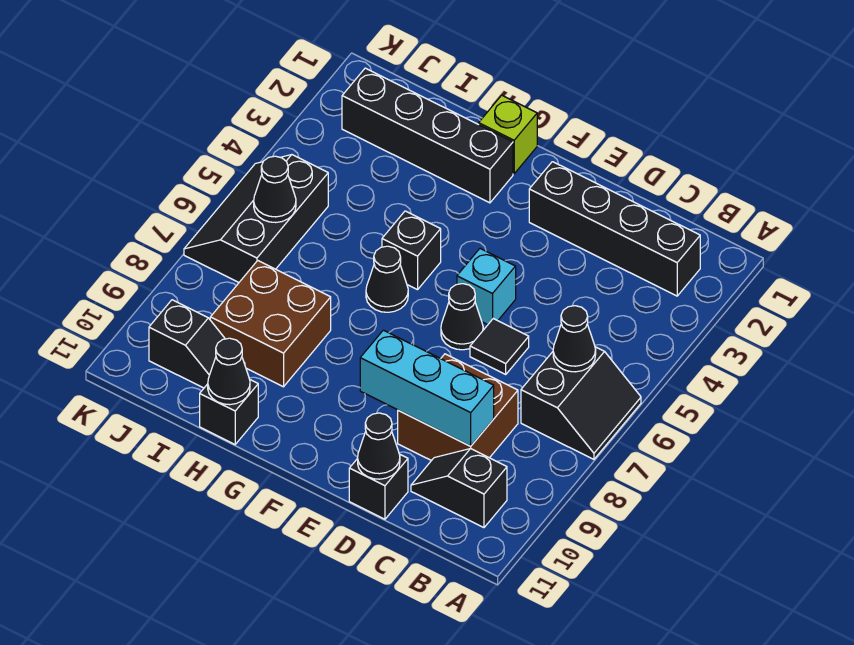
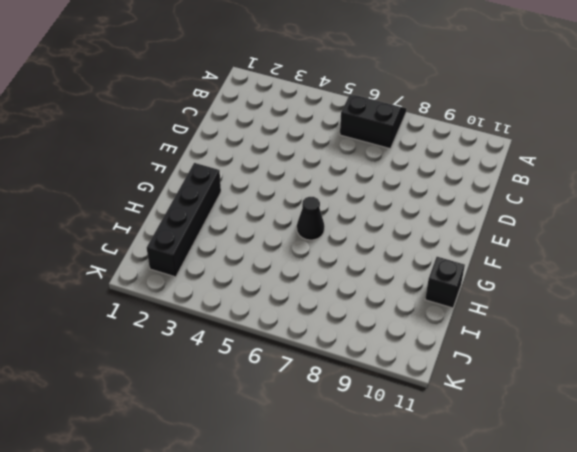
none -> black 1x4 brick [529,162,700,296]
none -> black 1x2 slope [411,449,507,528]
none -> brown 2x2 brick [398,354,518,461]

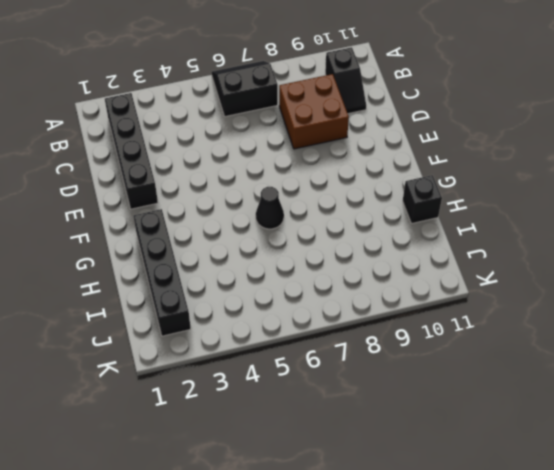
none -> black 1x1 tile [470,319,529,374]
none -> black 1x1 brick [349,454,408,519]
none -> cyan 1x1 brick [457,249,516,325]

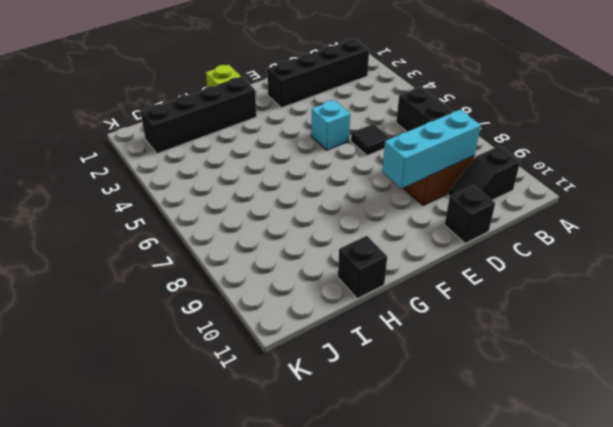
none -> black 1x1 cone [441,284,483,350]
none -> black 1x1 brick [382,211,441,290]
none -> black 1x1 cone [366,246,408,312]

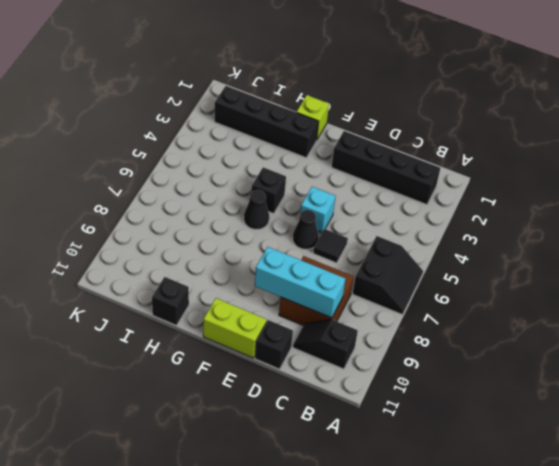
lime 1x2 brick [203,298,267,358] -> none
none -> brown 2x2 brick [210,261,331,387]
none -> black 1x2 slope [149,300,245,388]
none -> black 2x3 slope [184,155,328,282]

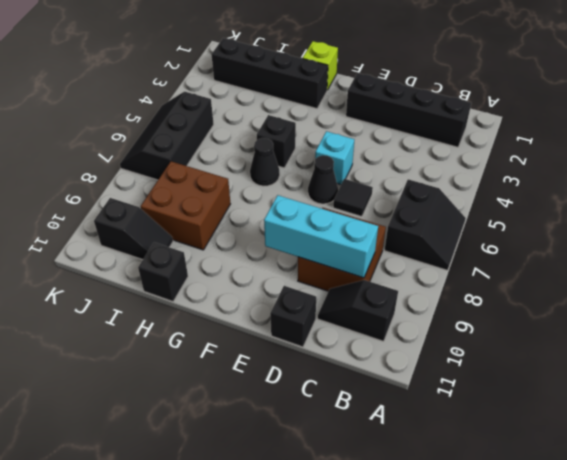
none -> black 1x1 cone [553,306,596,372]
none -> black 1x1 cone [358,413,400,479]
none -> black 1x1 cone [208,338,250,405]

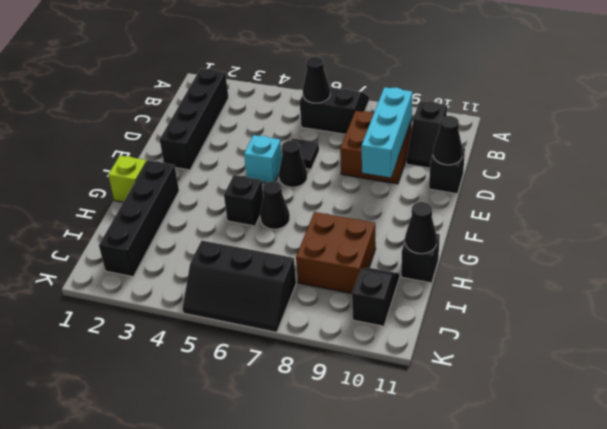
none -> black 1x1 cone [254,156,296,222]

